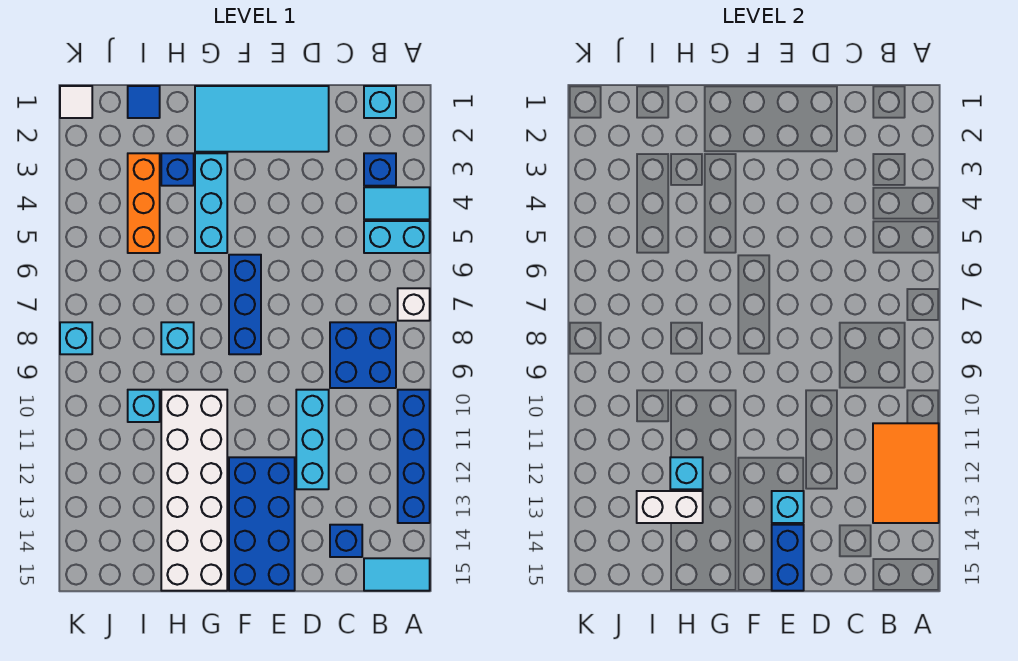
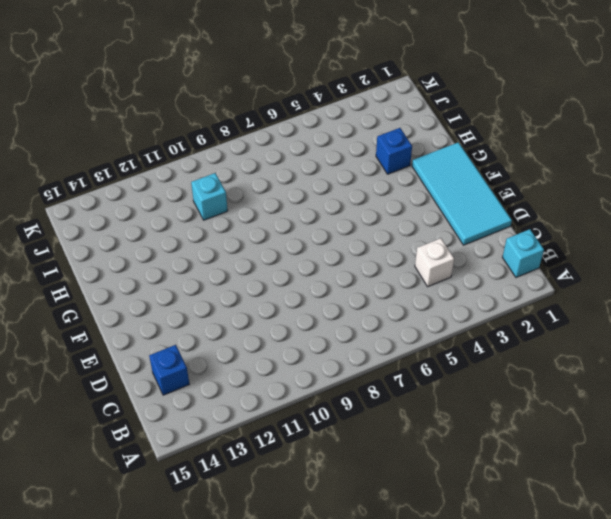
white 1x1 brick [415,238,454,287] -> white 1x1 brick moved to [398,288,430,321]
none -> cyan 1x2 tile [364,187,430,219]
none -> cyan 1x2 brick [364,221,430,253]
none -> blue 1x4 brick [398,390,430,523]

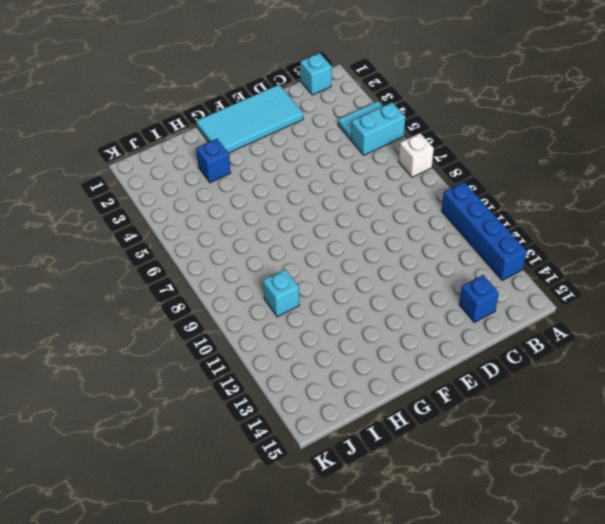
none -> cyan 1x2 tile [364,558,430,591]
none -> blue 1x1 brick [364,153,396,186]
none -> blue 2x2 brick [330,322,396,388]

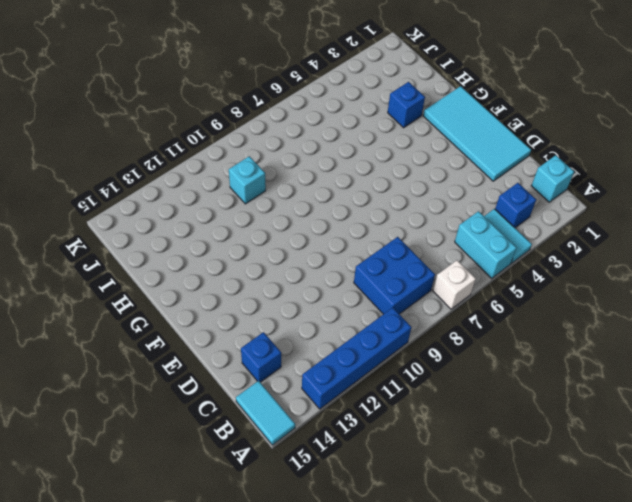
none -> cyan 1x3 brick [296,390,329,489]
none -> blue 2x4 brick [229,457,295,591]
none -> blue 1x3 brick [229,255,261,354]

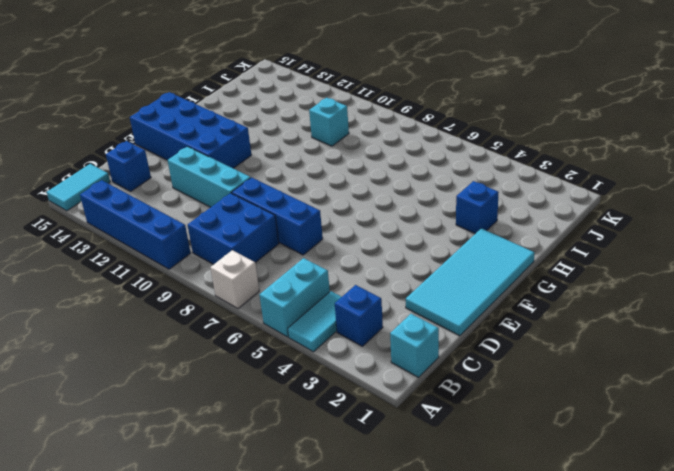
blue 1x3 brick [232,177,323,255] -> blue 1x3 brick moved to [229,255,261,354]
none -> cyan 1x3 brick [195,153,227,253]
none -> white 2x6 brick [161,390,227,591]
none -> cyan 1x1 brick [161,322,194,354]

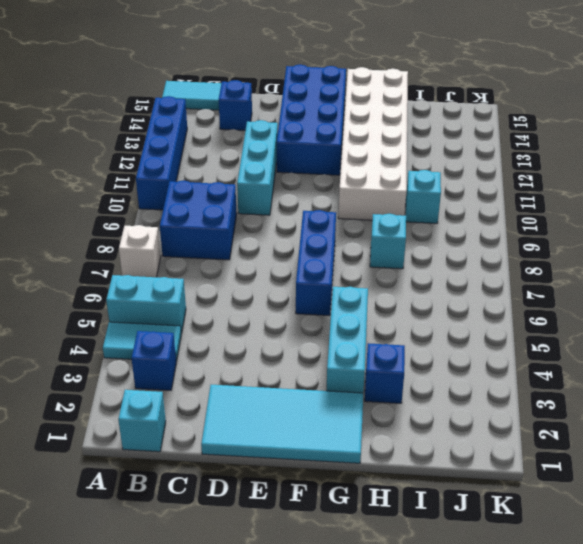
none -> blue 1x1 tile [128,86,160,118]
none -> orange 1x3 brick [128,153,160,253]
none -> white 1x1 tile [60,86,92,118]

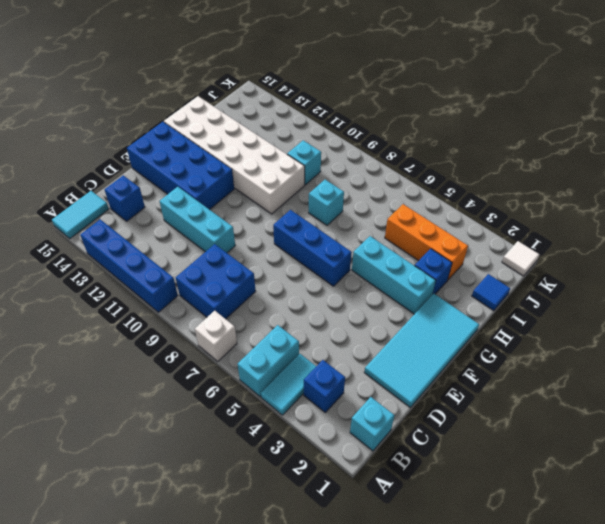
none -> cyan 1x1 brick [60,322,92,354]
none -> orange 2x3 tile [873,423,939,523]
none -> cyan 1x1 brick [772,491,804,523]

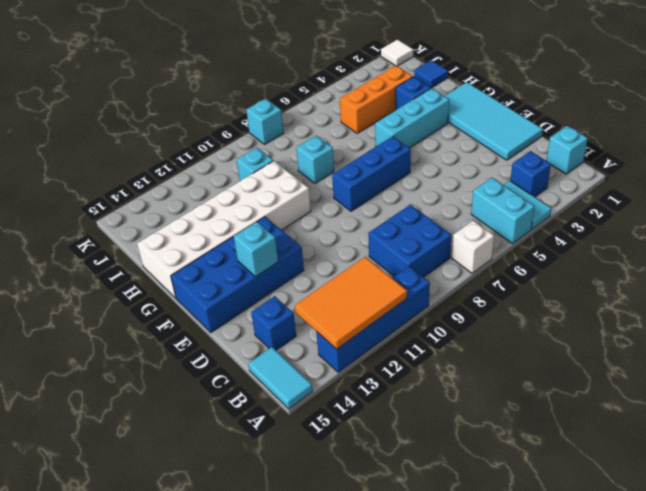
none -> cyan 1x3 brick [296,390,329,489]
none -> blue 1x2 brick [772,525,804,591]
none -> cyan 1x1 brick [670,457,703,489]

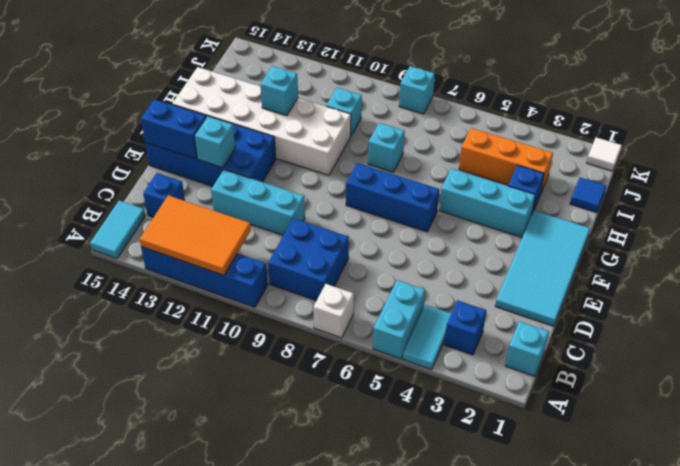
none -> white 1x2 brick [637,491,703,523]

